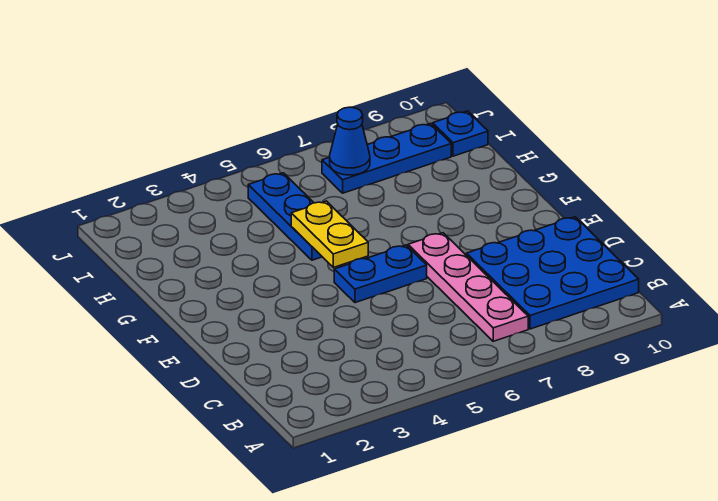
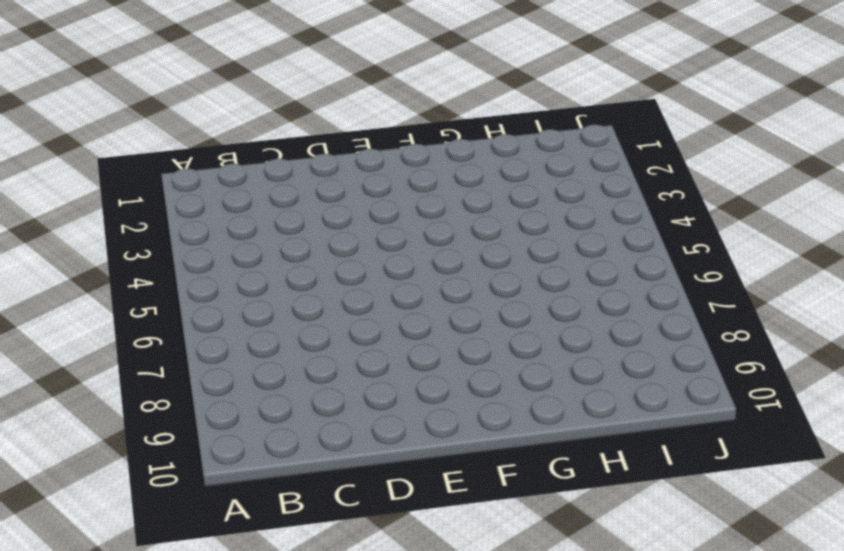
none -> pink 1x4 plate [408,233,528,341]
none -> blue 3x3 plate [466,217,639,329]

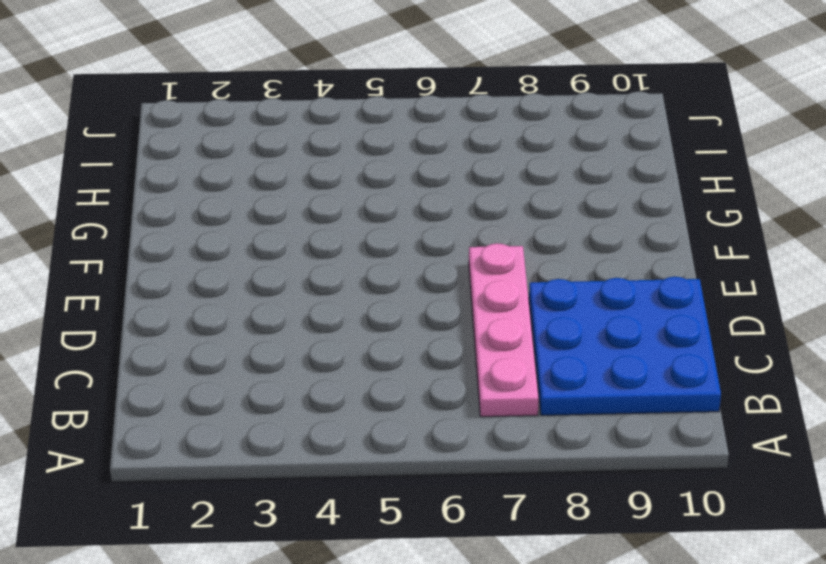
none -> blue 1x2 plate [334,245,427,303]
none -> blue 1x3 plate [248,173,322,260]

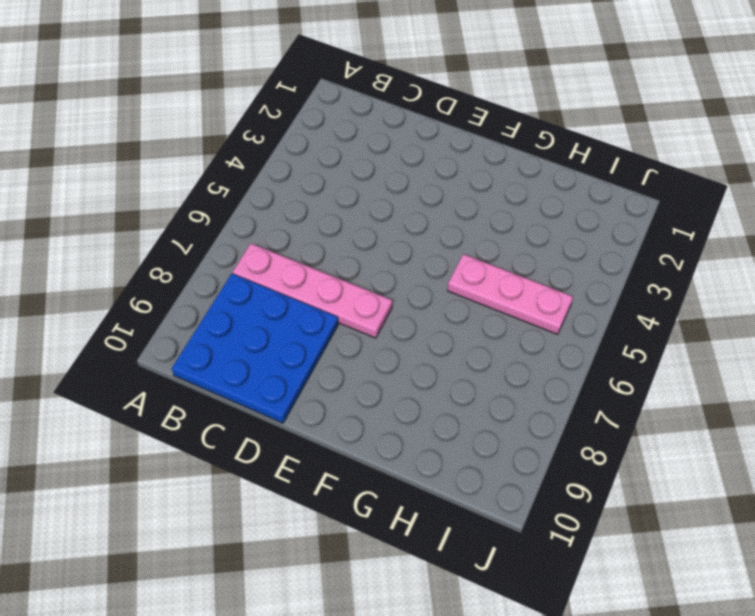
pink 1x3 plate [447,254,573,334] -> blue 1x3 plate [248,173,322,260]
none -> blue 1x2 plate [334,245,427,303]
none -> blue 1x3 plate [322,123,451,193]

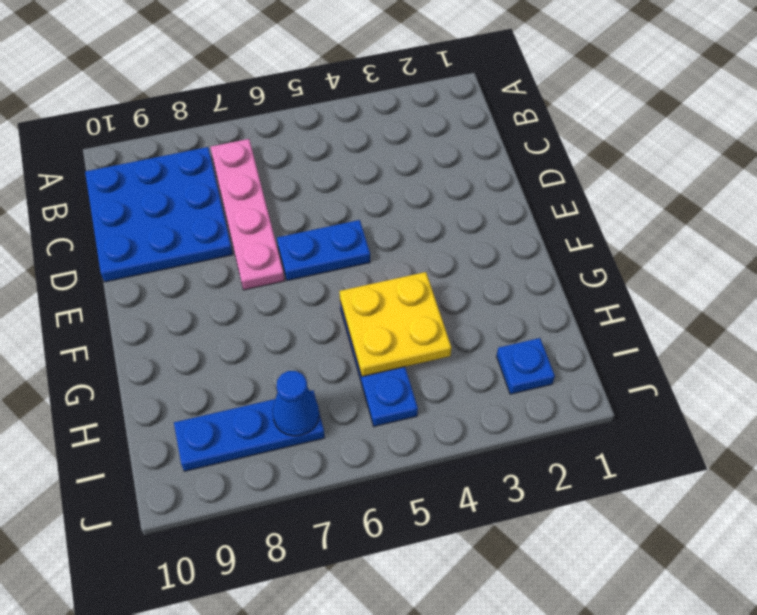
yellow 2x2 plate [339,272,452,377] -> yellow 1x2 plate [291,201,368,268]
blue 1x1 plate [496,338,555,394] -> blue 1x1 plate moved to [433,111,488,156]

